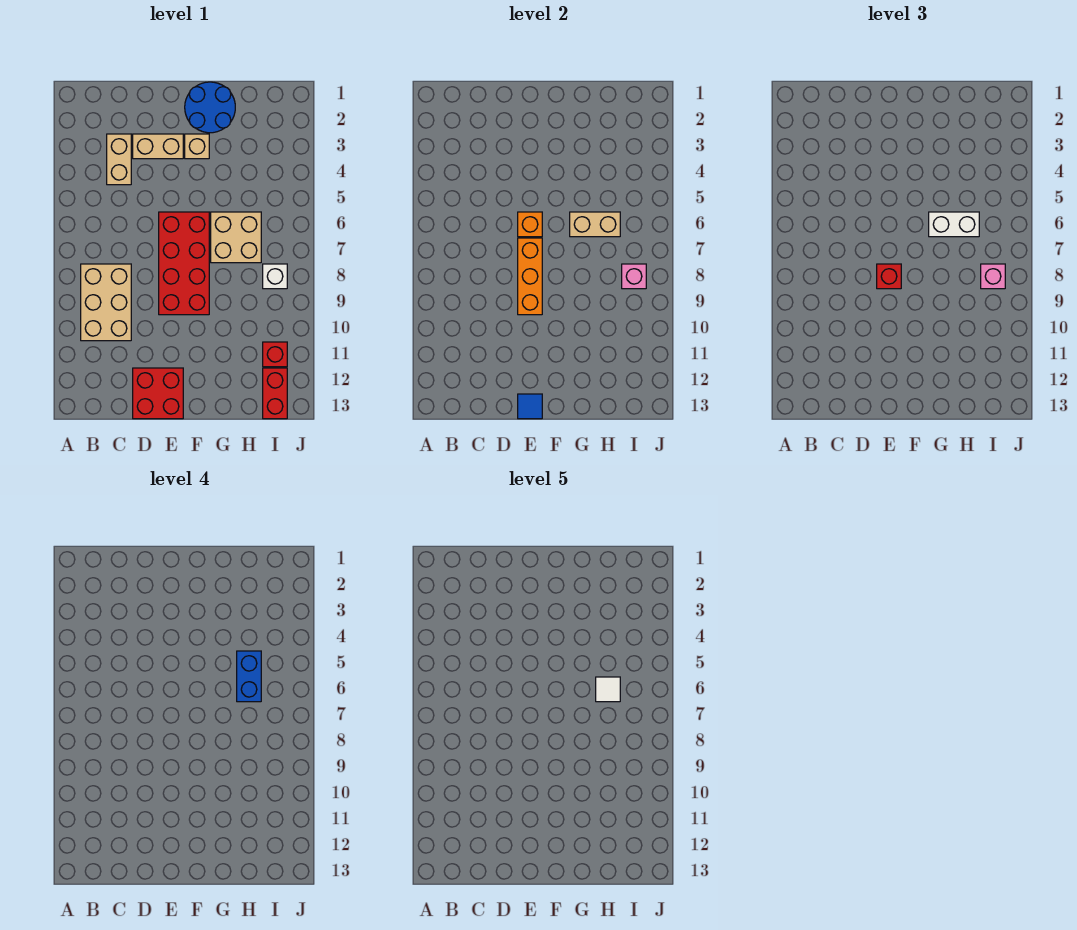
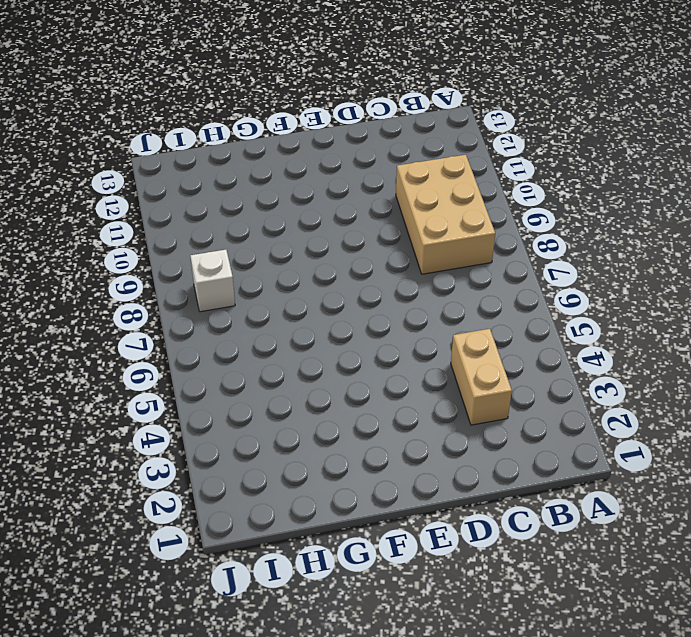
none -> tan 1x2 brick [133,134,183,159]
none -> red 2x2 brick [133,368,183,419]
none -> red 2x4 brick [159,212,209,315]

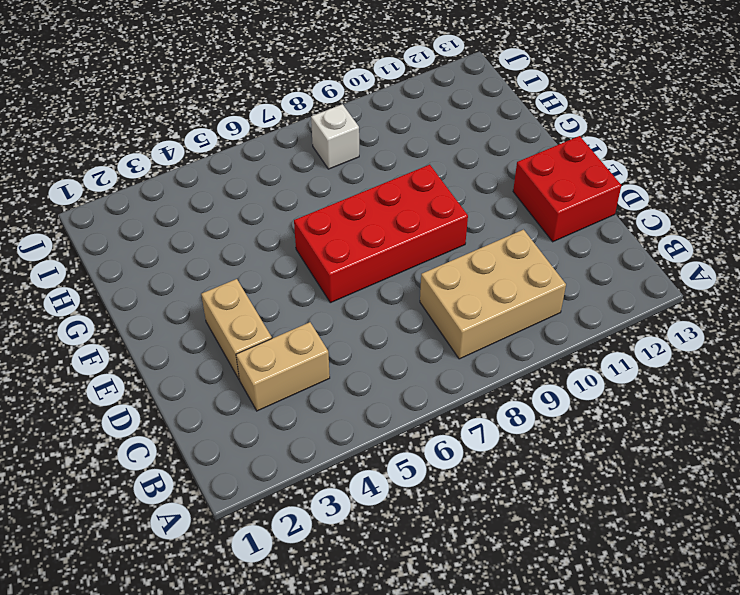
none -> blue 2x2 round brick [185,82,235,133]
none -> tan 1x1 brick [185,134,209,159]
none -> tan 2x2 brick [211,212,261,263]

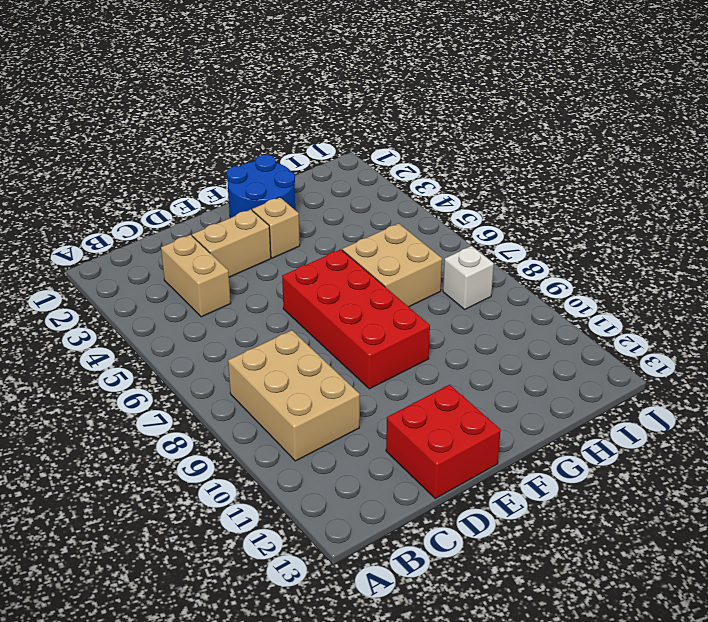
none -> red 1x1 brick [263,342,287,367]
none -> red 1x2 brick [263,368,287,419]
none -> orange 1x1 brick [518,212,542,237]

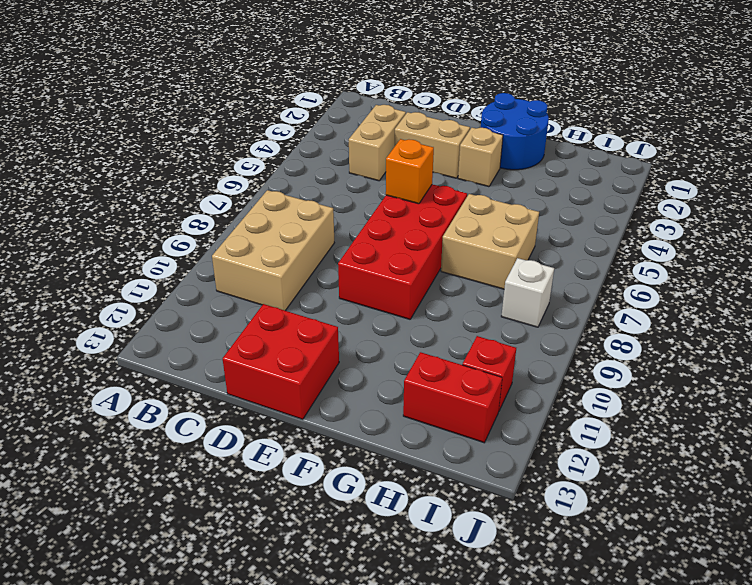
red 1x2 brick [403,352,502,443] -> red 1x2 brick turned to [263,368,287,419]
none -> orange 1x3 brick [518,238,542,315]
none -> blue 1x1 tile [518,394,542,419]
none -> tan 1x2 brick [570,212,620,237]

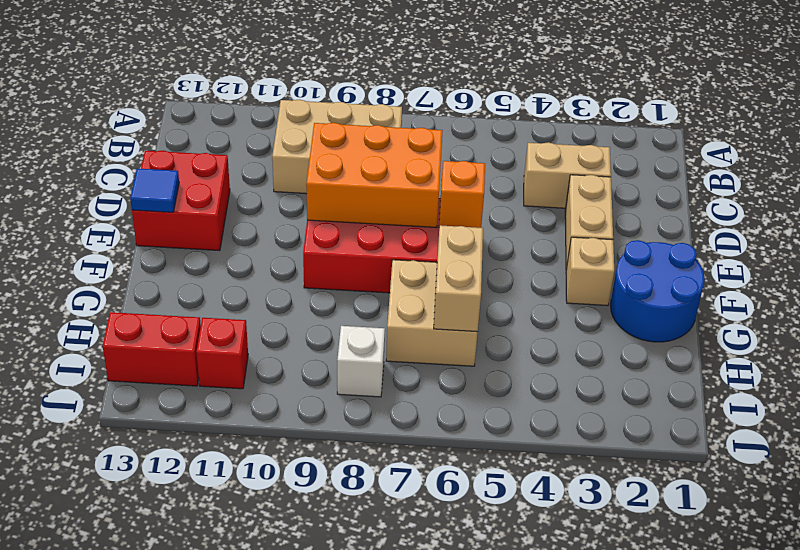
orange 2x3 brick [306,123,443,228] -> orange 1x3 brick [518,238,542,315]
none -> pink 1x1 brick [622,264,646,289]
none -> red 1x1 brick [877,264,901,289]
none -> white 1x2 brick [929,212,979,237]

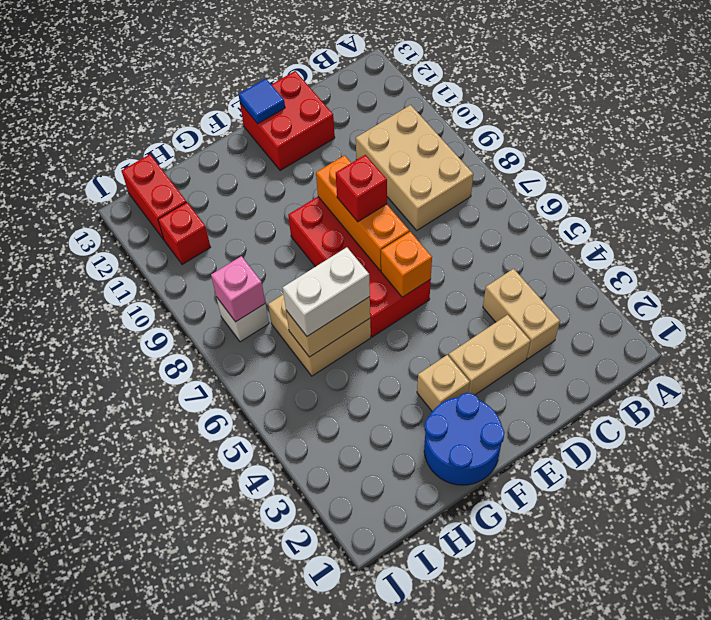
none -> pink 1x1 brick [981,264,1005,289]
none -> blue 1x2 brick [237,651,261,702]
none -> white 1x1 tile [596,677,620,702]

